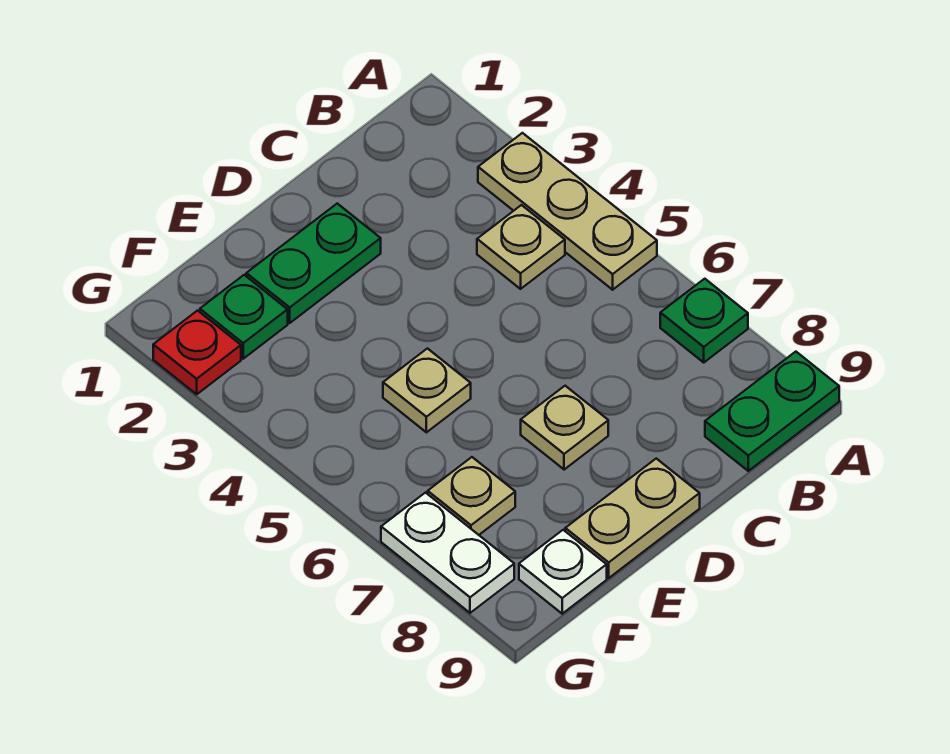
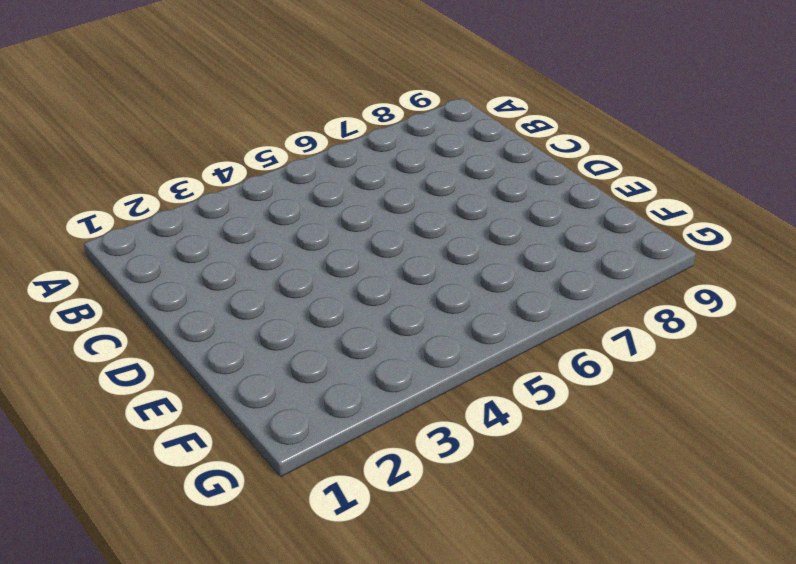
none -> tan 1x3 plate [478,133,657,290]
none -> green 1x1 plate [660,279,748,362]
none -> green 1x2 plate [705,352,839,471]

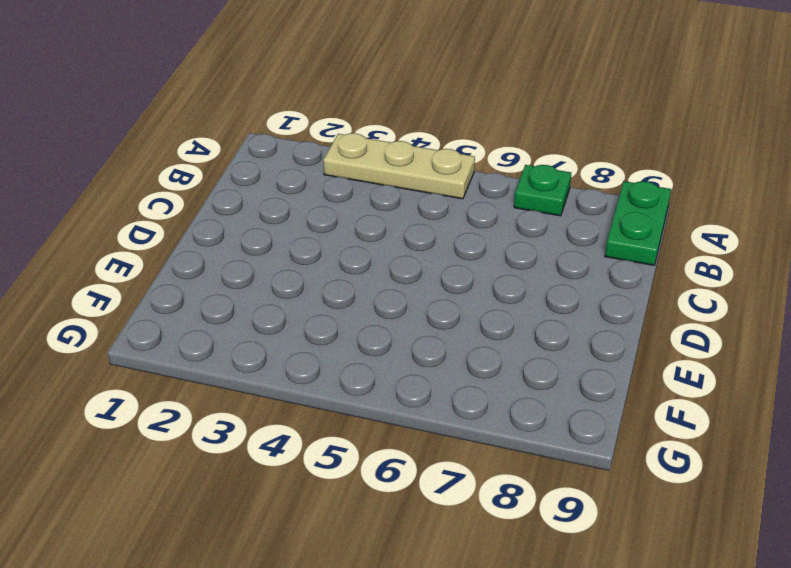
none -> tan 1x1 plate [477,205,565,289]
none -> green 1x2 plate [246,204,381,323]
none -> tan 1x1 plate [521,386,608,470]

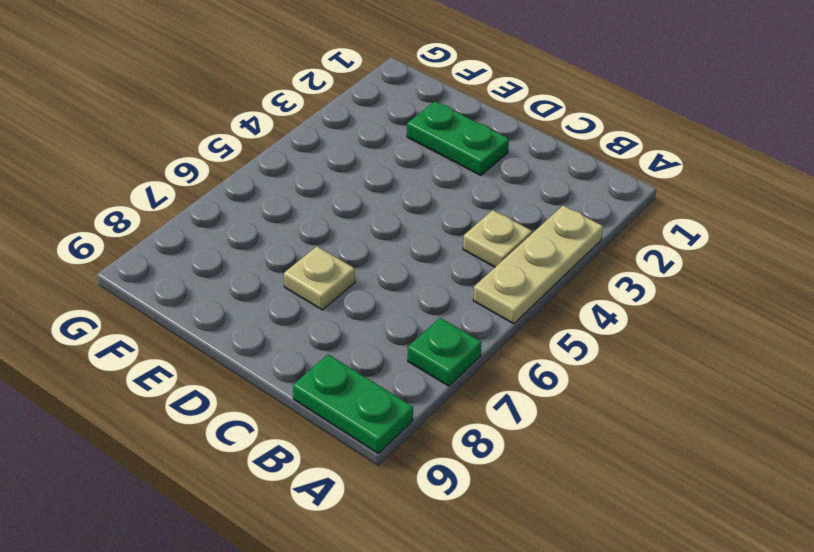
none -> tan 1x2 plate [565,459,700,578]
none -> tan 1x1 plate [383,348,471,432]
none -> green 1x1 plate [200,275,288,359]

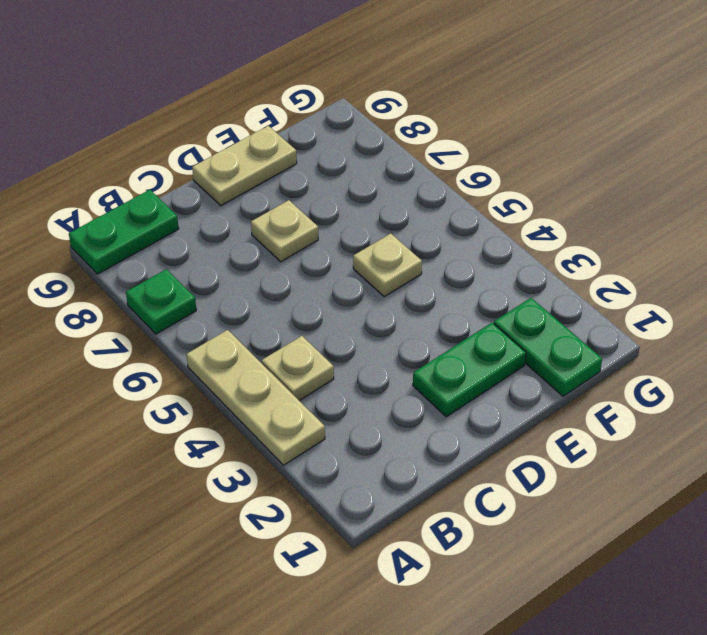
green 1x2 plate [494,298,602,396] -> green 1x1 plate [200,275,288,359]
none -> tan 1x1 plate [428,457,515,535]
none -> white 1x1 plate [519,530,607,614]
none -> red 1x1 plate [153,311,241,394]

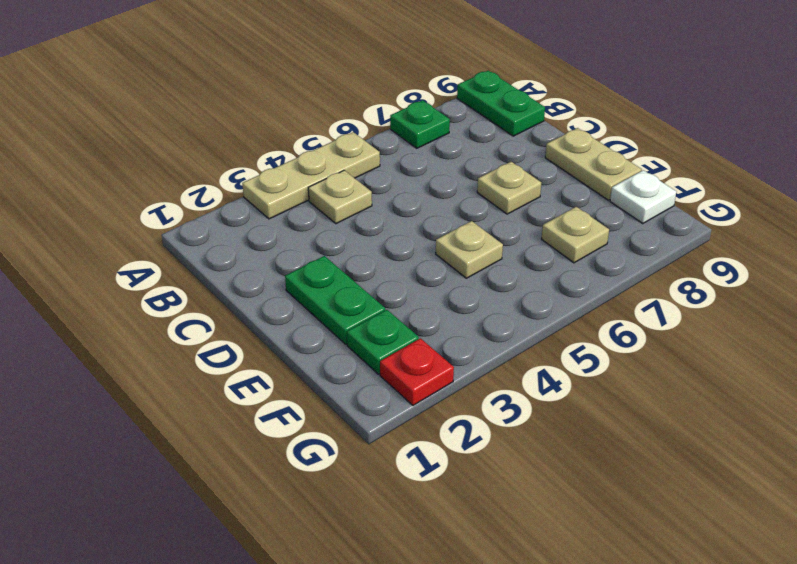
none -> white 1x2 plate [381,493,514,613]

